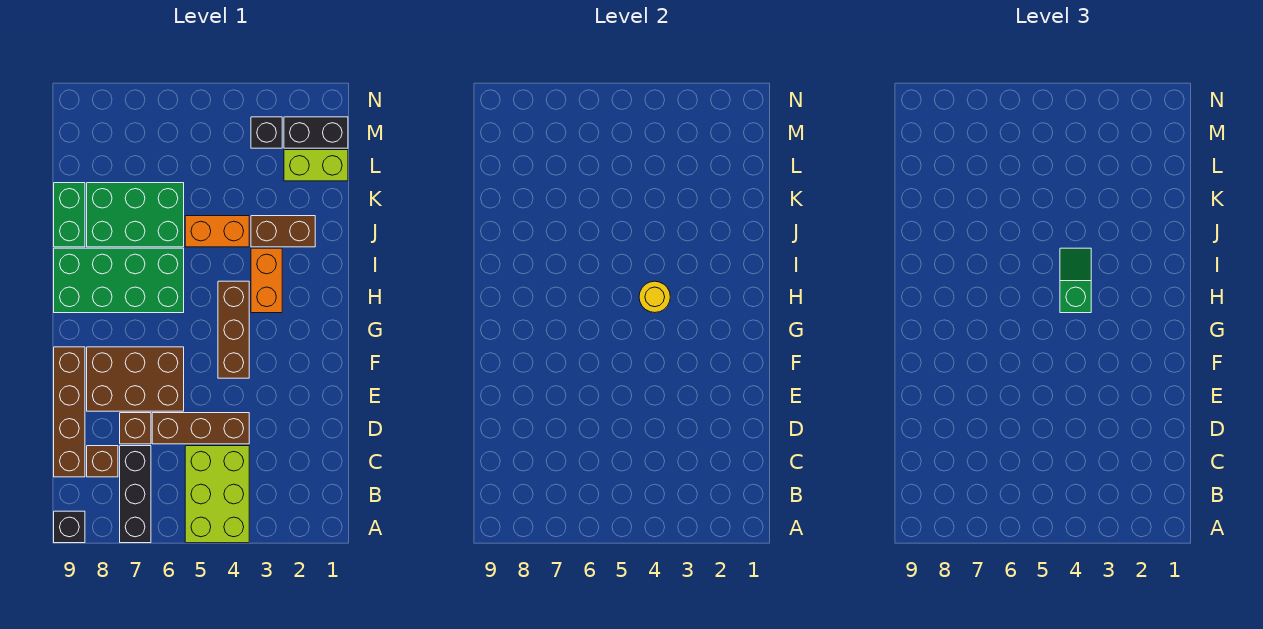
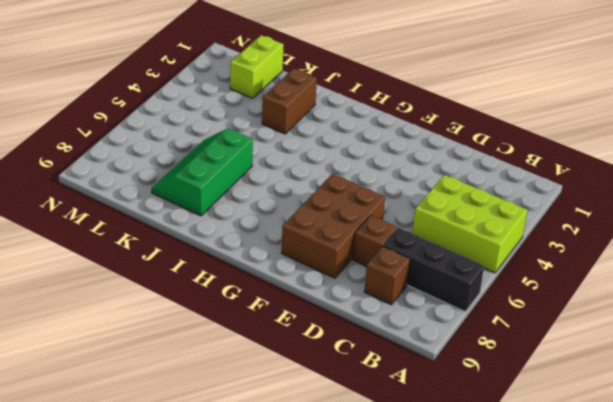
green 2x3 slope [152,128,253,216] -> green 2x3 brick [87,183,184,247]
none -> black 1x1 brick [54,511,85,543]
none -> brown 1x4 brick [54,347,85,477]
none -> brown 1x3 brick [152,413,249,444]

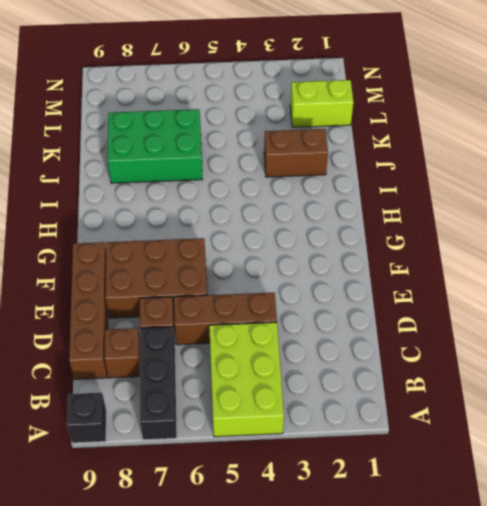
none -> brown 1x3 brick [218,281,249,378]
none -> orange 1x2 brick [251,248,282,313]
none -> green 2x4 brick [54,248,184,313]

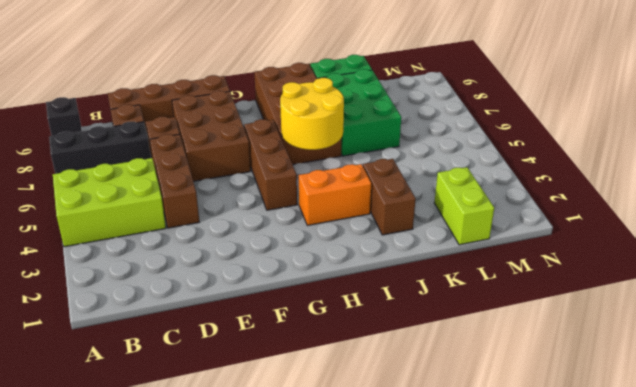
brown 1x3 brick [244,119,297,210] -> brown 1x3 brick turned to [218,281,249,378]
yellow 2x2 round brick [280,78,344,150] -> none
brown 2x4 brick [254,63,342,165] -> green 2x4 brick [54,248,184,313]
none -> orange 1x2 brick [185,216,249,247]
none -> black 1x2 brick [284,117,348,148]
none -> black 1x1 brick [251,117,282,148]

